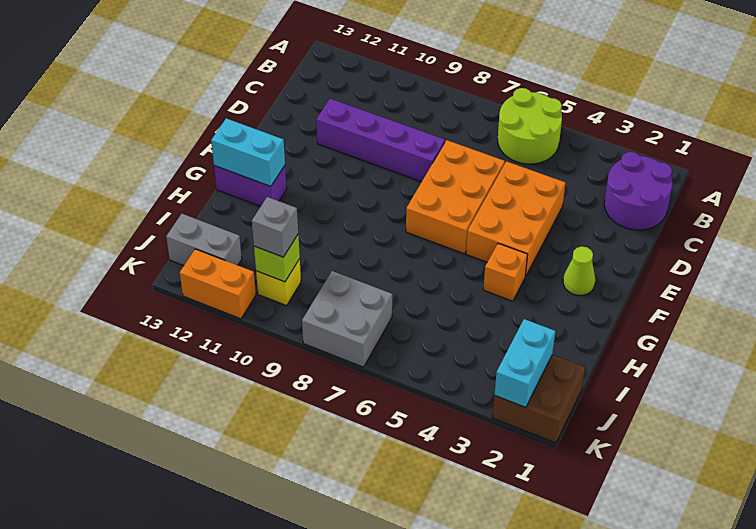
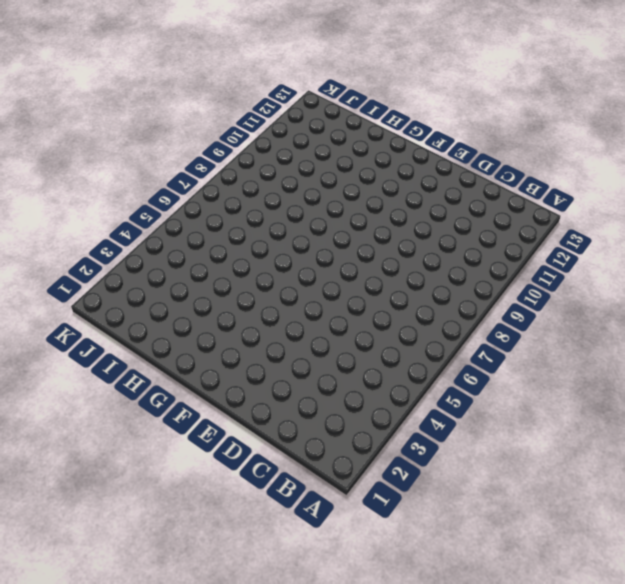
none -> lime 2x2 round brick [498,88,562,164]
none -> purple 2x2 round brick [604,152,673,230]
none -> orange 2x3 brick [466,161,565,276]

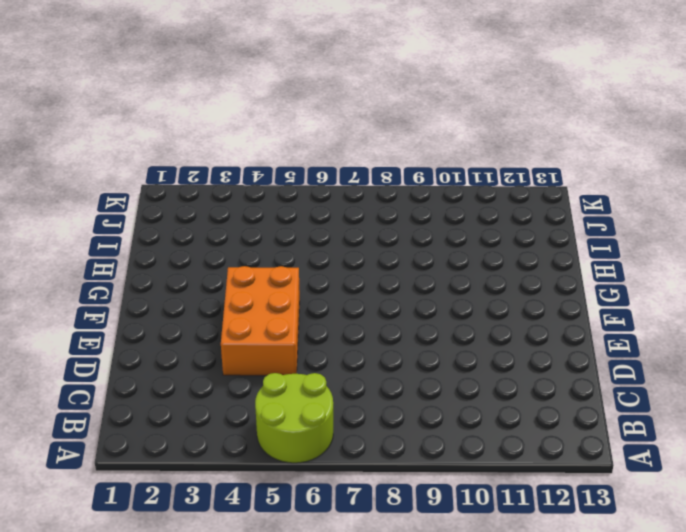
none -> purple 2x2 round brick [604,152,673,230]
none -> orange 2x3 brick [406,140,505,254]
none -> purple 1x4 brick [316,99,445,182]

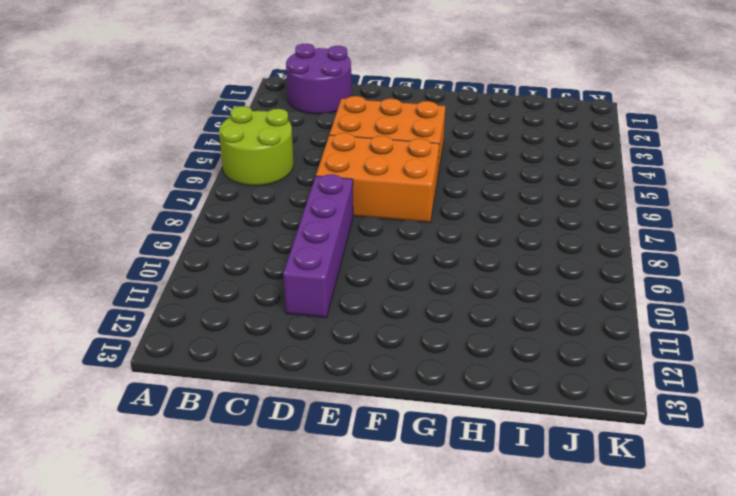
none -> lime 1x1 cone [563,246,595,295]
none -> orange 1x1 brick [483,243,528,301]
none -> purple 1x2 brick [214,166,287,206]

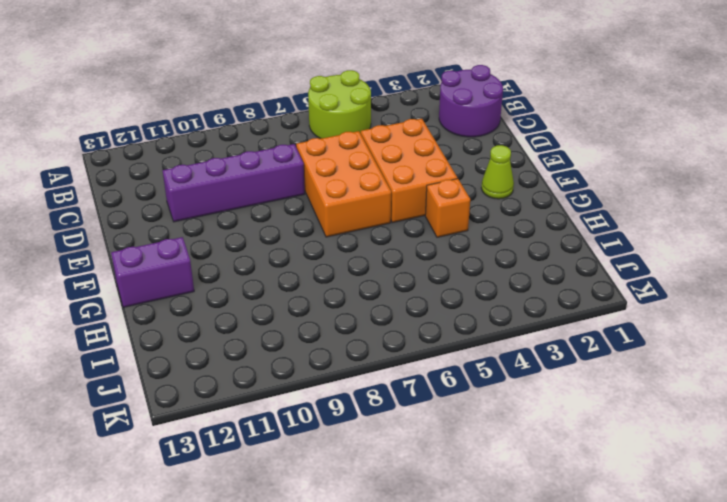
none -> brown 2x2 brick [492,355,585,443]
none -> grey 2x2 brick [302,271,392,367]
none -> yellow 1x1 brick [256,259,301,306]

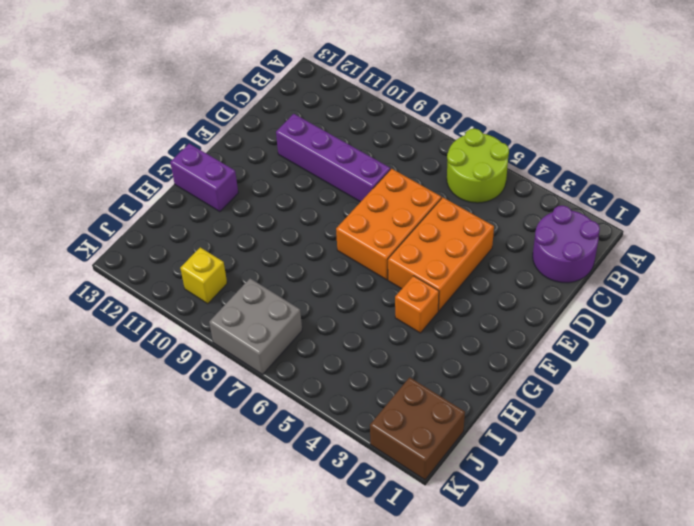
none -> lime 1x1 cone [563,246,595,295]
none -> grey 1x2 brick [166,214,242,266]
none -> orange 1x2 brick [180,249,256,319]

